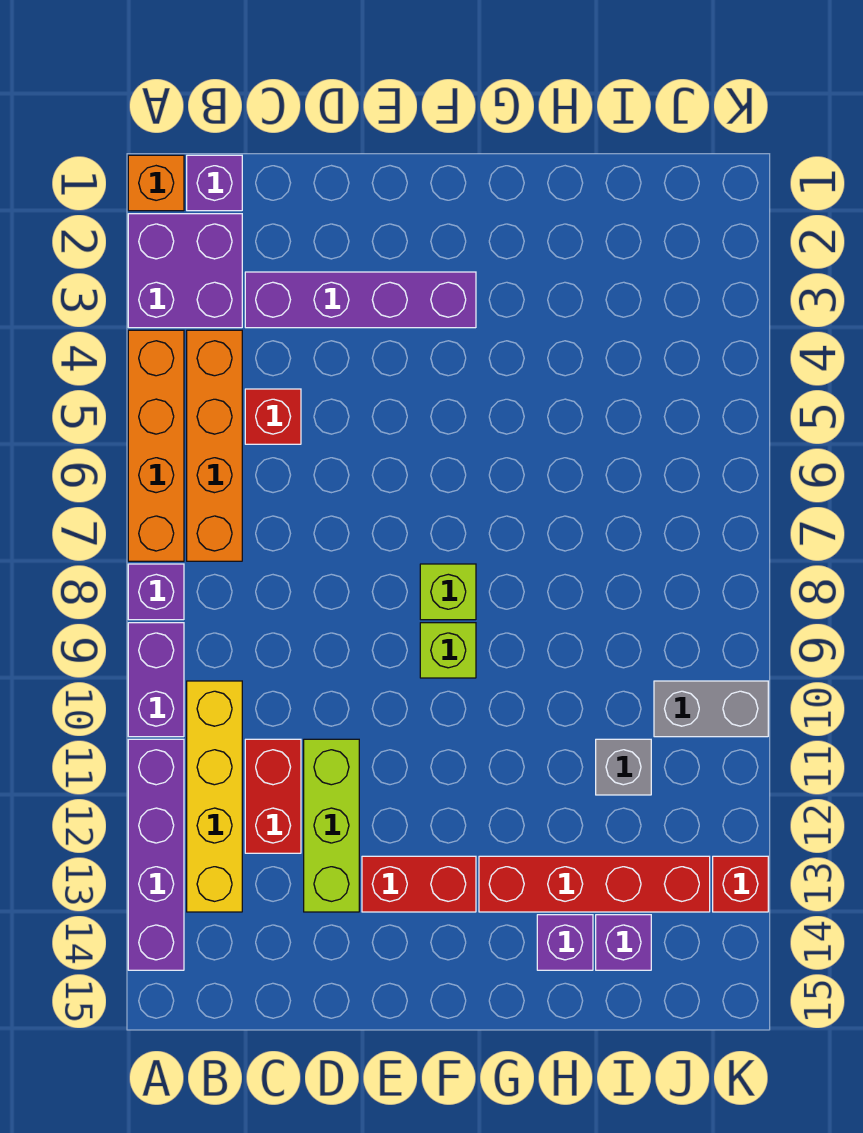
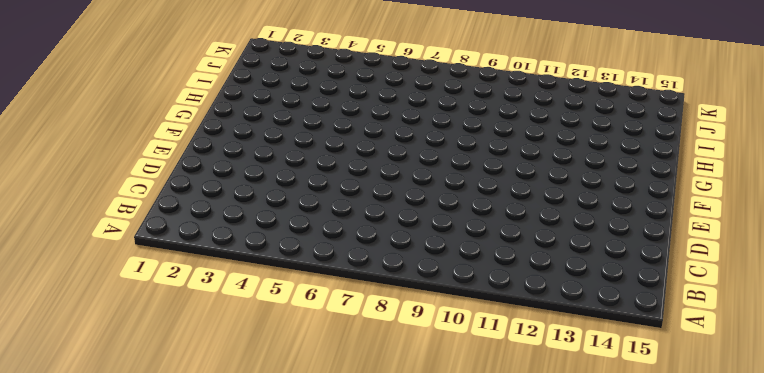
none -> orange 1x1 brick [128,155,184,211]
none -> purple 2x2 brick [128,214,242,328]
none -> orange 1x4 brick [128,330,184,561]

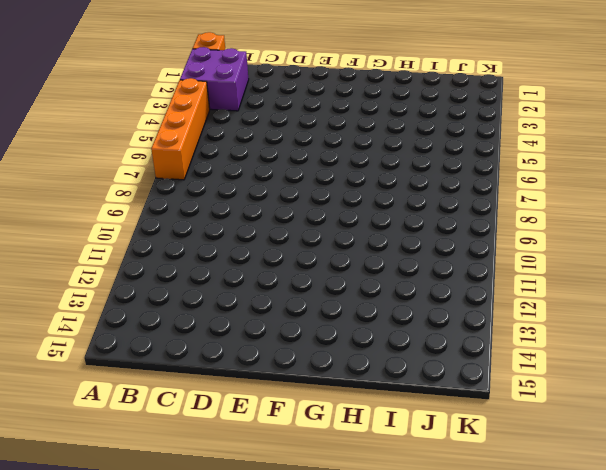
none -> purple 1x1 brick [128,564,184,620]
none -> purple 1x2 brick [128,623,184,737]
none -> purple 1x4 brick [128,739,184,970]

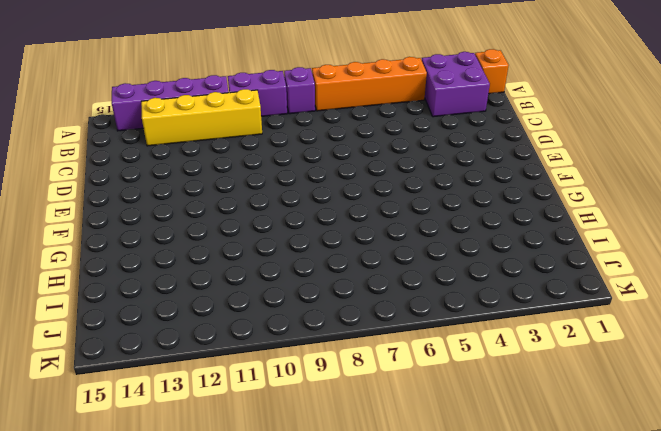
none -> purple 1x1 brick [187,155,242,211]
none -> orange 1x4 brick [187,330,242,561]
none -> purple 1x4 brick [245,272,476,328]

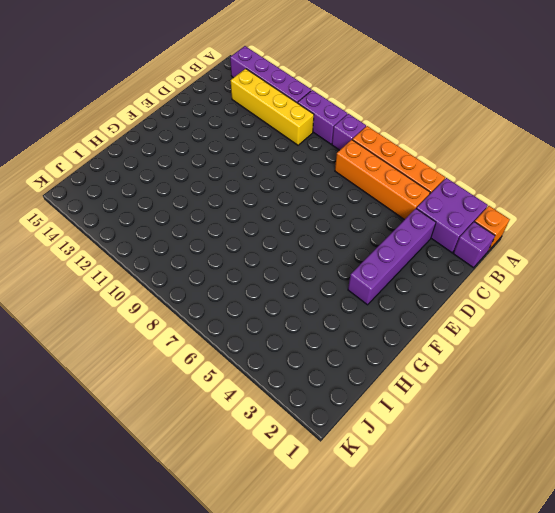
none -> red 1x1 brick [245,389,301,444]
none -> red 1x2 brick [245,739,301,853]
none -> lime 1x3 brick [304,739,359,912]

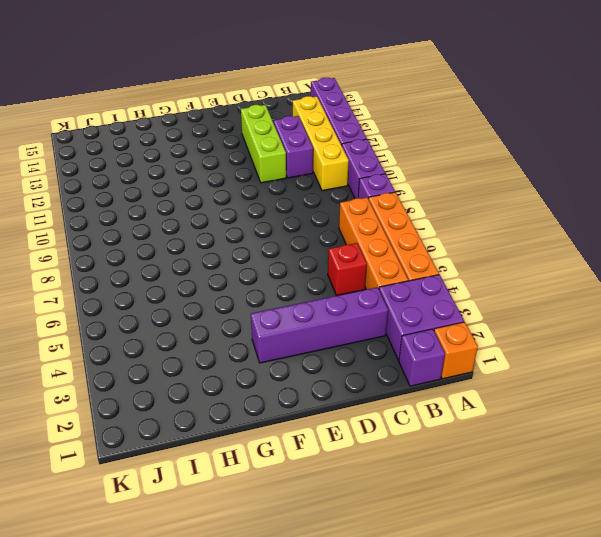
purple 1x2 brick [273,116,313,178] -> red 1x2 brick [245,739,301,853]
none -> red 1x2 brick [362,856,476,912]
none -> lime 1x1 brick [420,564,476,620]
none -> lime 1x1 brick [420,623,476,678]

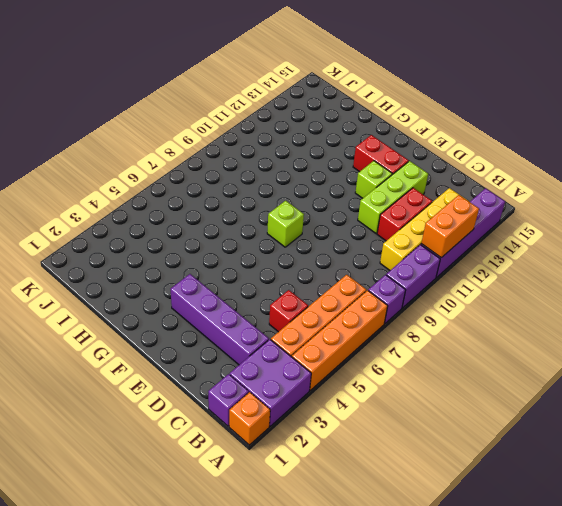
orange 1x2 brick [421,195,479,257] -> none
lime 1x1 brick [355,161,392,198] -> lime 1x1 brick moved to [420,623,476,678]
none -> red 1x4 brick [479,856,710,912]
none -> purple 1x1 brick [537,915,593,970]
none -> grey 1x1 brick [596,739,651,795]

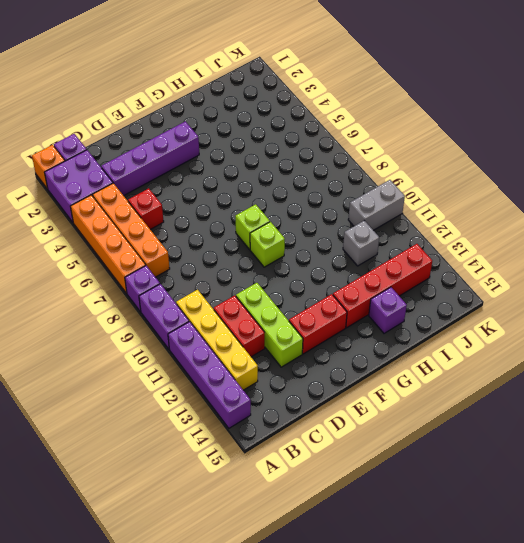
none -> purple 1x1 brick [596,915,651,970]
none -> red 1x1 brick [713,856,768,912]

